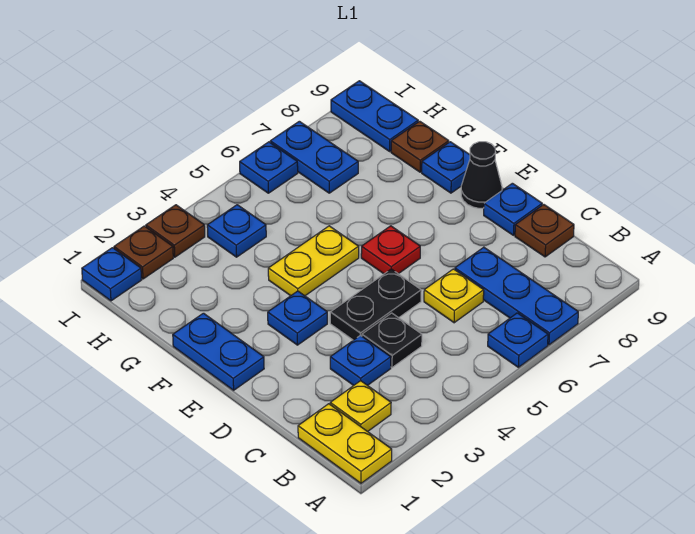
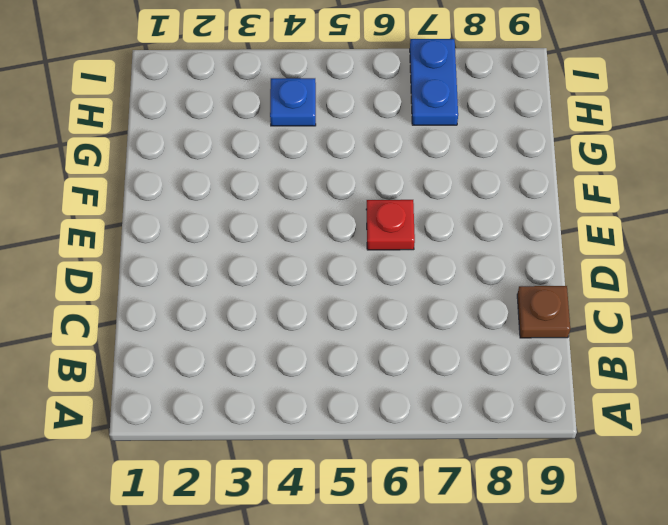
none -> yellow 1x2 plate [298,404,392,483]
none -> blue 1x1 plate [488,313,548,367]
none -> blue 1x3 plate [455,247,578,345]

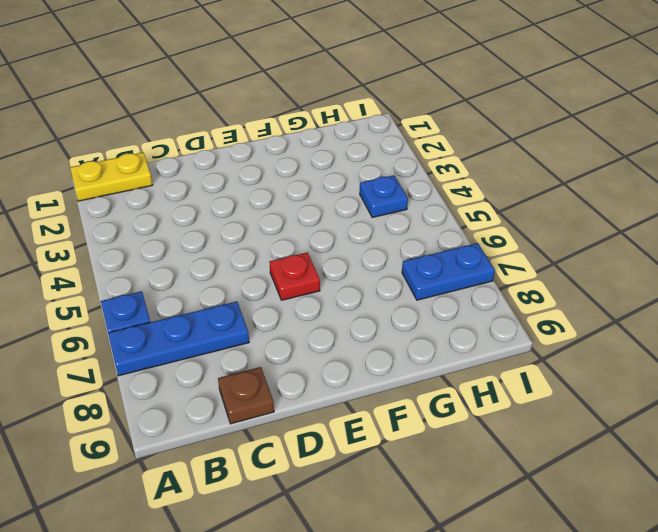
none -> yellow 1x1 plate [330,381,391,432]
none -> blue 1x1 plate [330,335,391,386]
none -> black 1x1 plate [362,313,422,367]

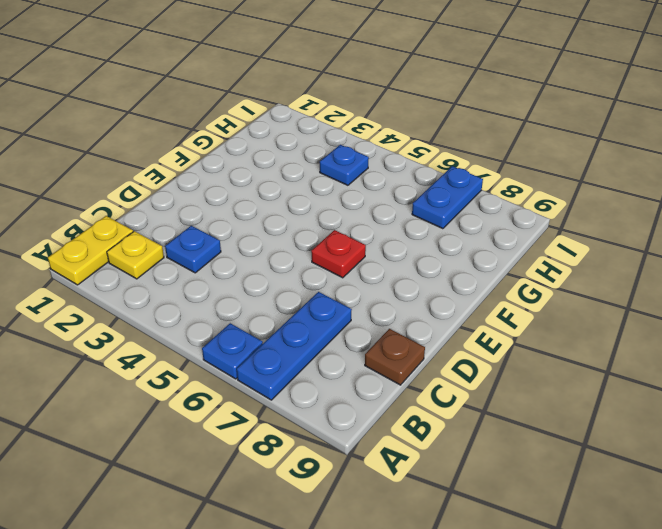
none -> black 1x1 plate [362,313,422,367]
none -> yellow 1x1 plate [424,269,484,323]
none -> black 1x2 plate [330,269,421,340]

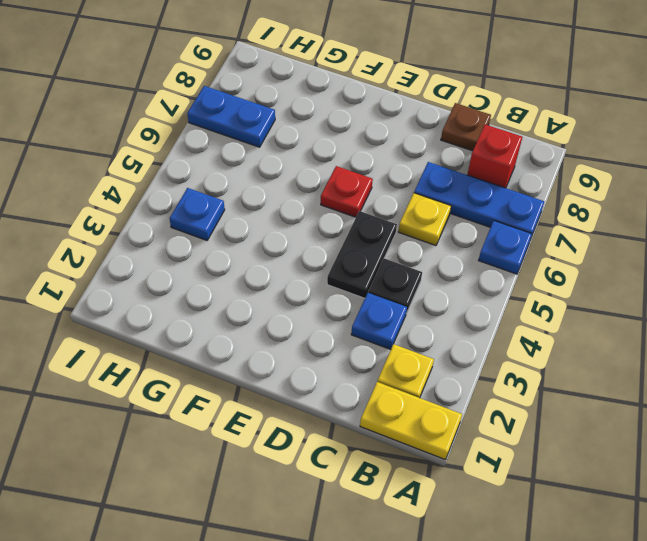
red 1x1 brick [467,124,522,188] -> none
none -> blue 1x1 plate [484,183,542,235]
none -> blue 1x2 plate [173,313,264,390]
none -> blue 1x1 plate [268,291,327,345]

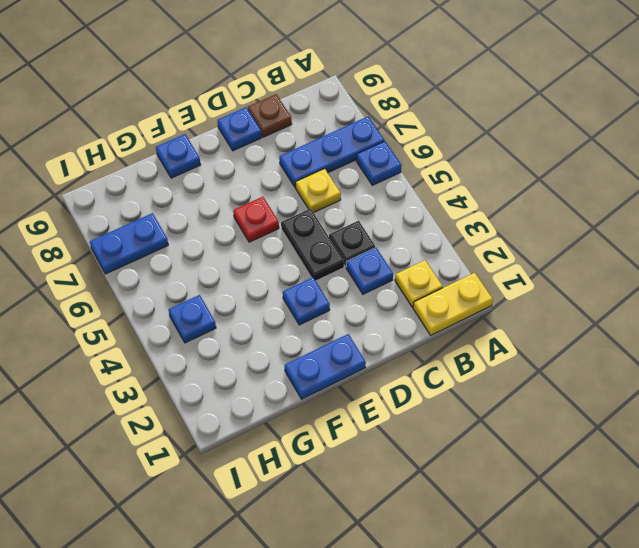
none -> black 1x1 cone [461,142,502,208]
none -> yellow 1x2 plate [268,226,359,296]
none -> brown 1x1 plate [391,121,449,172]

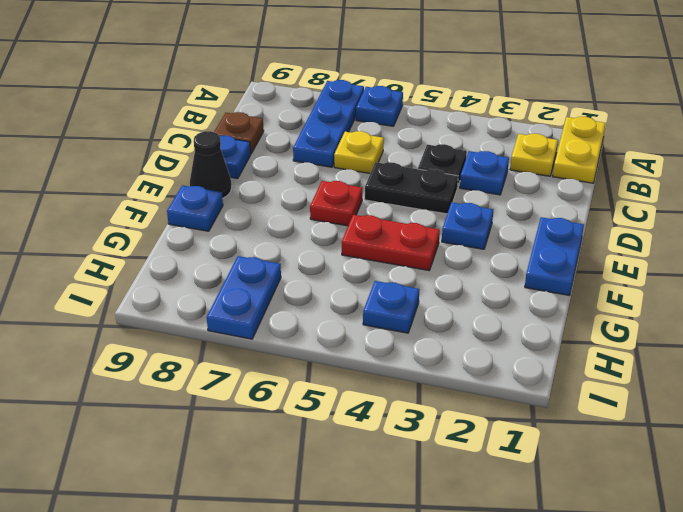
red 1x2 plate [342,215,440,271] -> yellow 1x2 plate [268,226,359,296]
none -> brown 1x1 plate [391,121,449,172]
none -> blue 1x2 plate [331,81,418,151]
none -> blue 1x1 plate [82,248,142,301]

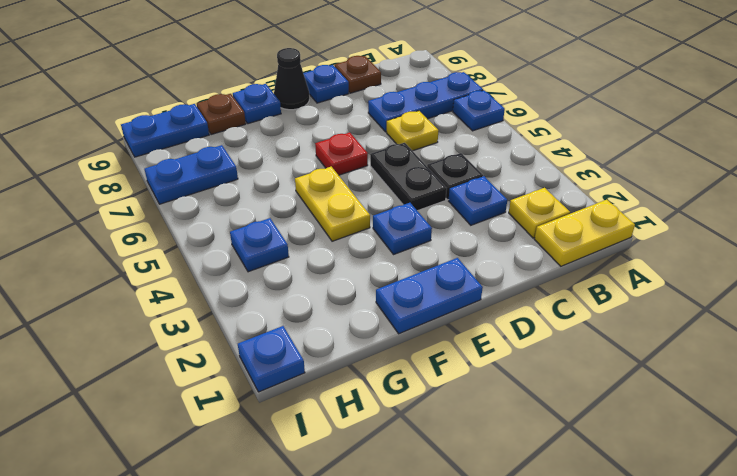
none -> brown 1x1 plate [114,226,173,279]
none -> brown 1x1 plate [146,205,205,257]
none -> blue 1x1 plate [240,142,298,193]

